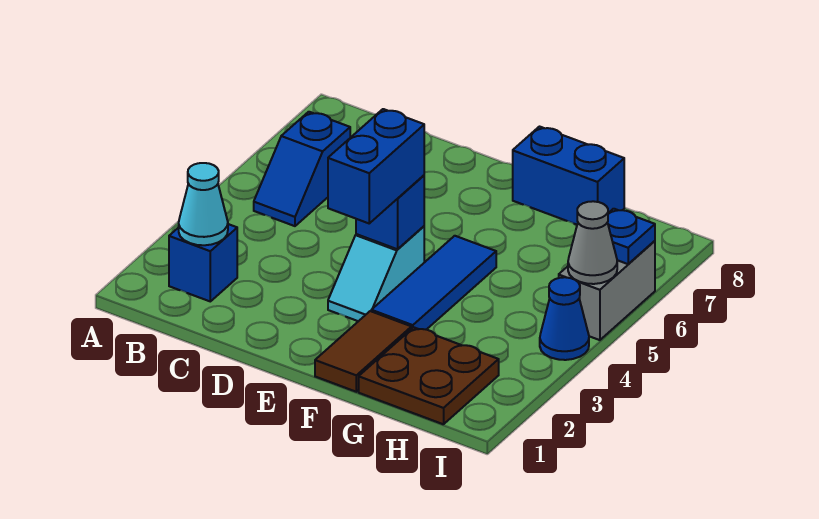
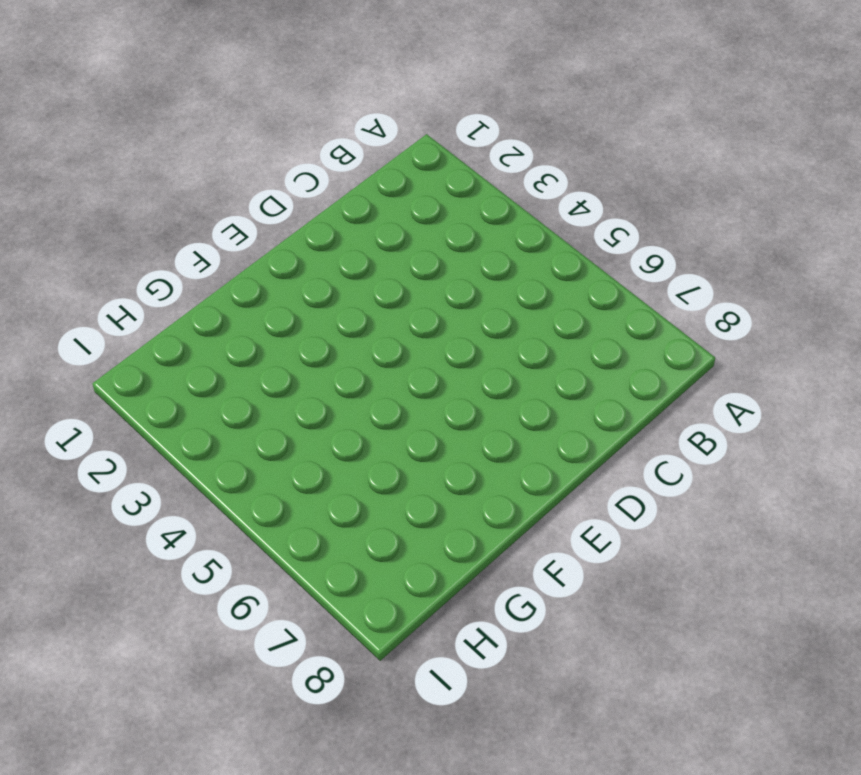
none -> blue 1x1 brick [169,224,237,301]
none -> blue 1x2 slope [254,112,350,226]
none -> cyan 1x2 slope [328,226,424,321]

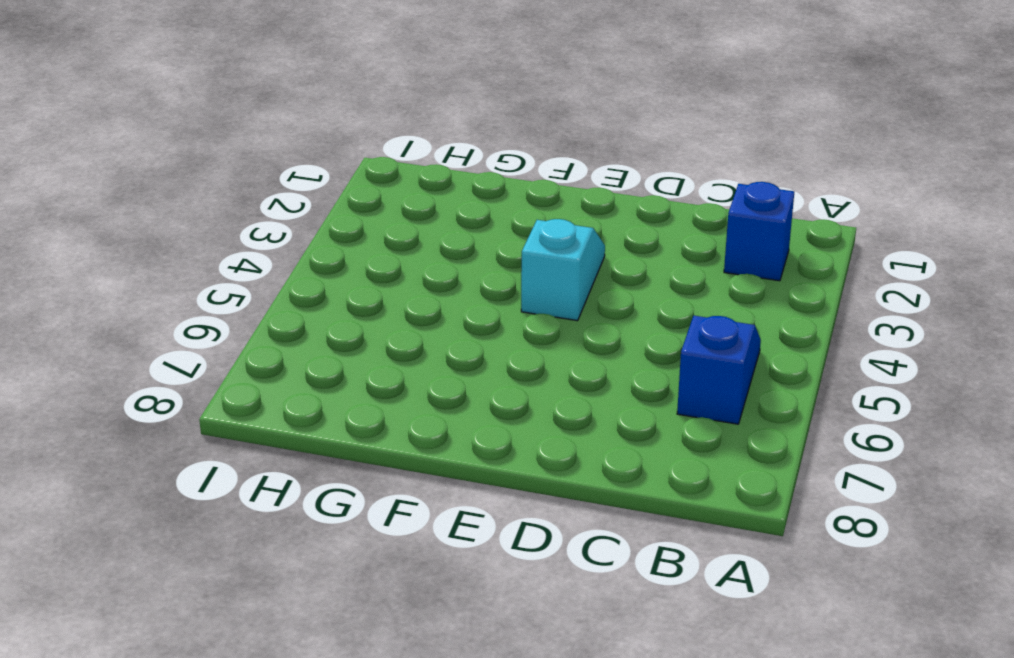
none -> brown 1x2 tile [315,311,412,392]
none -> blue 1x3 tile [371,236,496,330]
none -> blue 1x2 brick [513,127,624,225]

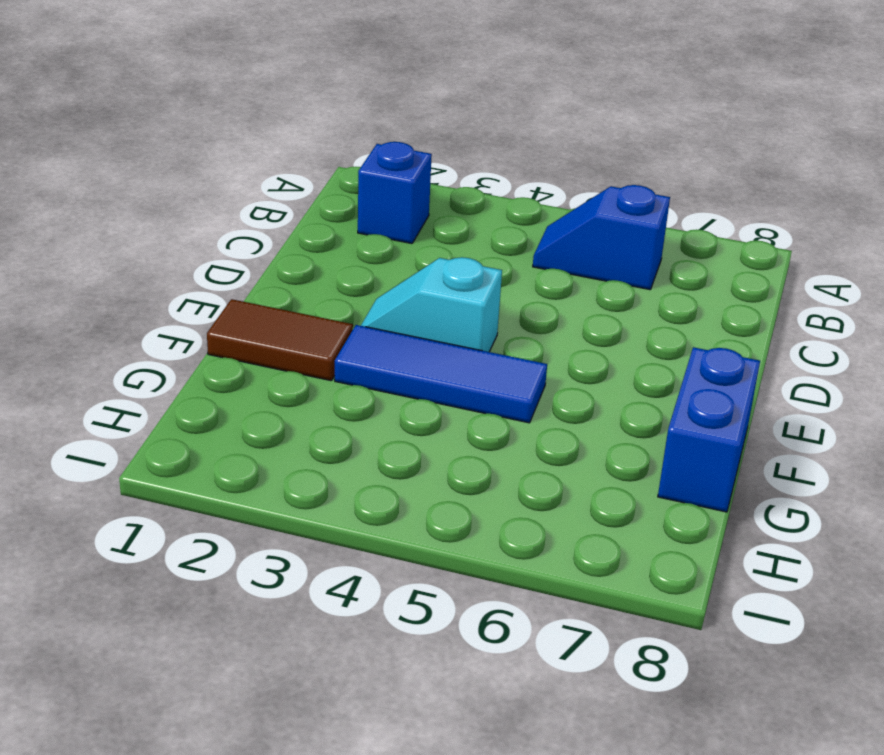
none -> brown 2x2 plate [359,327,499,424]
none -> blue 1x1 cone [540,277,589,360]
none -> grey 1x2 brick [559,241,655,340]

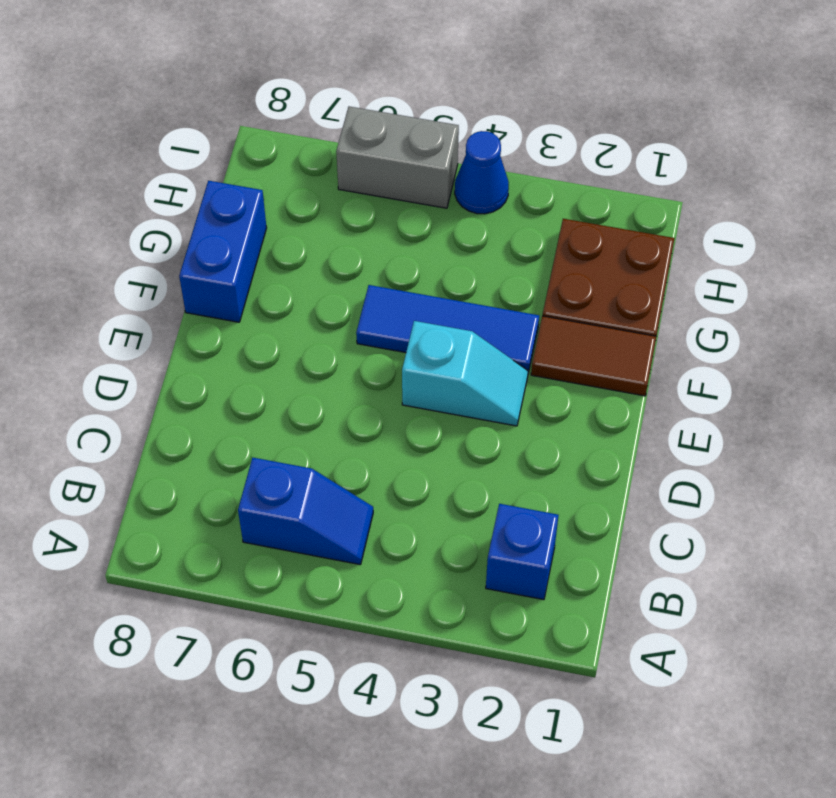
none -> cyan 1x1 cone [179,163,228,245]
none -> blue 1x1 brick [356,175,424,249]
none -> grey 1x1 cone [568,201,617,284]

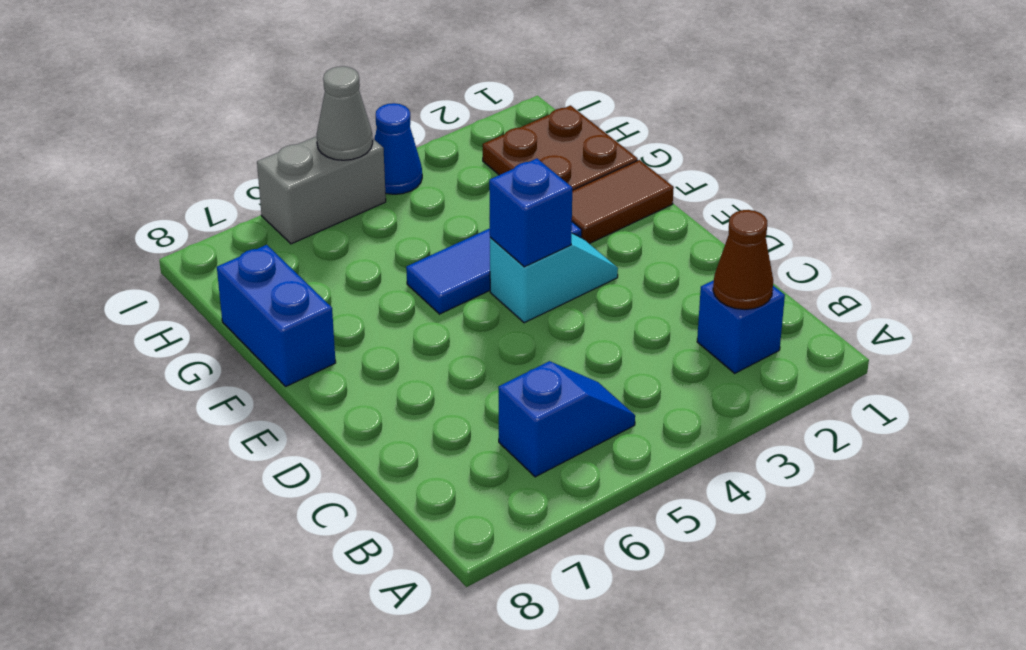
brown 1x1 cone [713,210,773,310] -> cyan 1x1 cone [179,163,228,245]
none -> blue 1x1 plate [608,209,655,264]
none -> blue 1x2 brick [328,109,424,223]

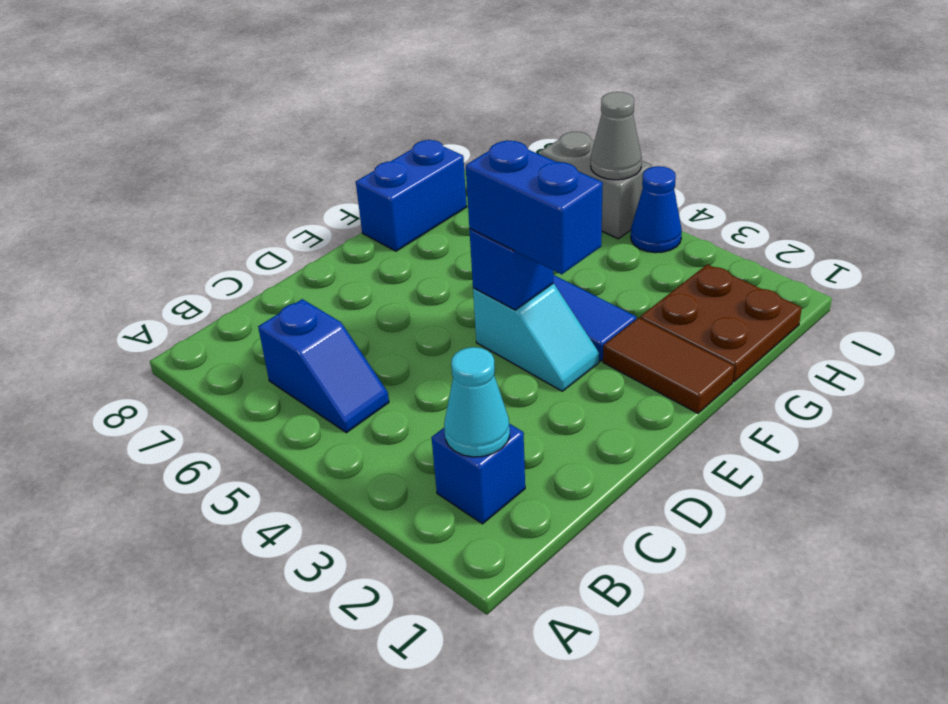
none -> blue 1x1 plate [608,209,655,264]

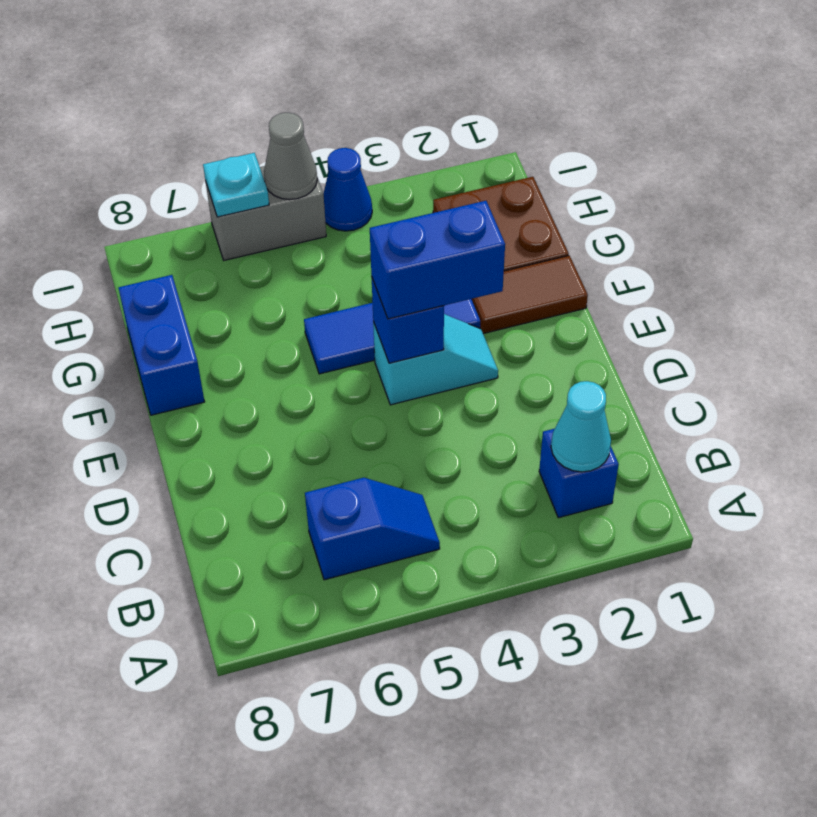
cyan 1x1 plate [203,153,269,217] -> blue 1x1 plate [608,209,655,264]

